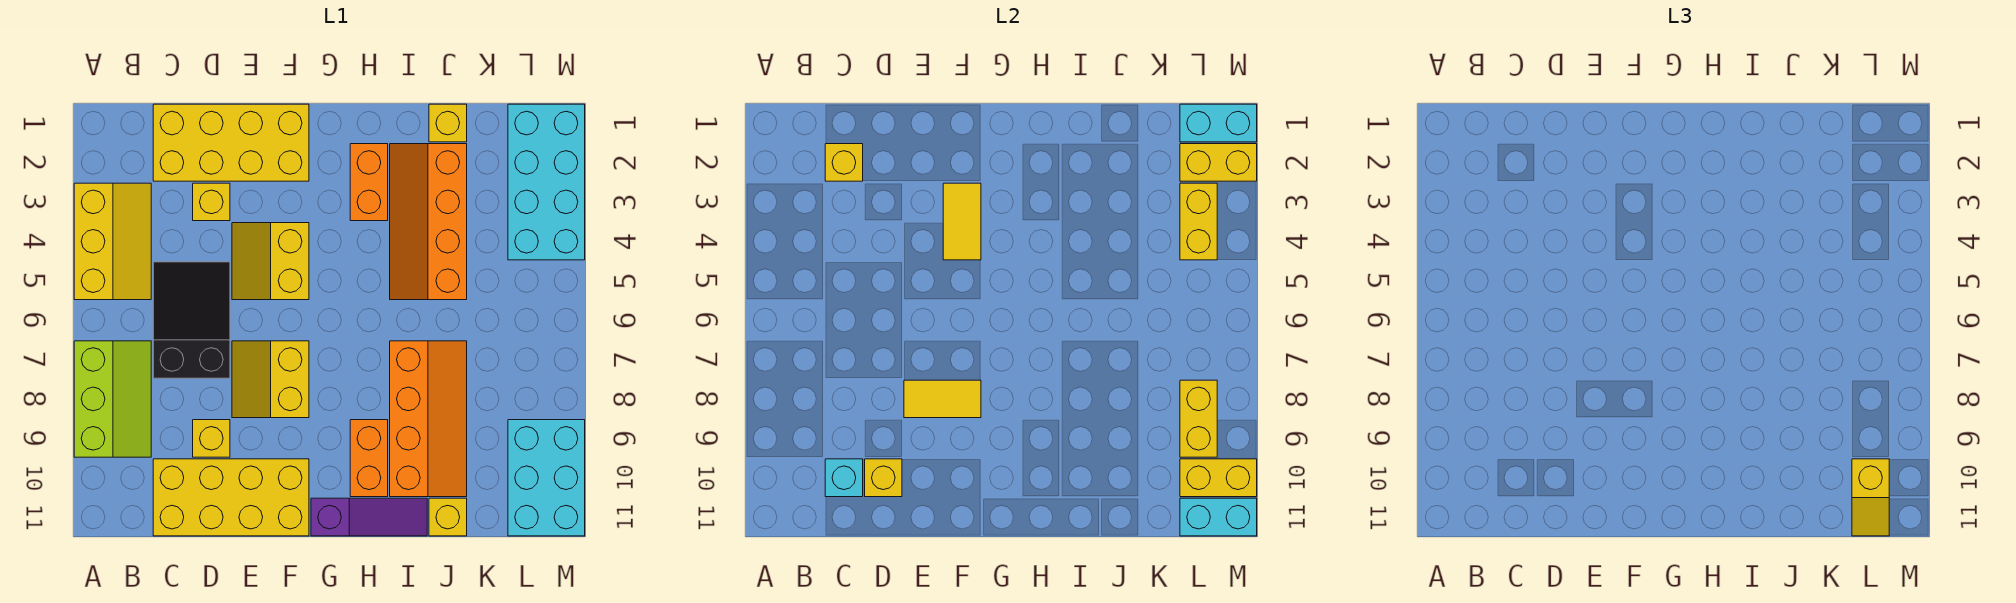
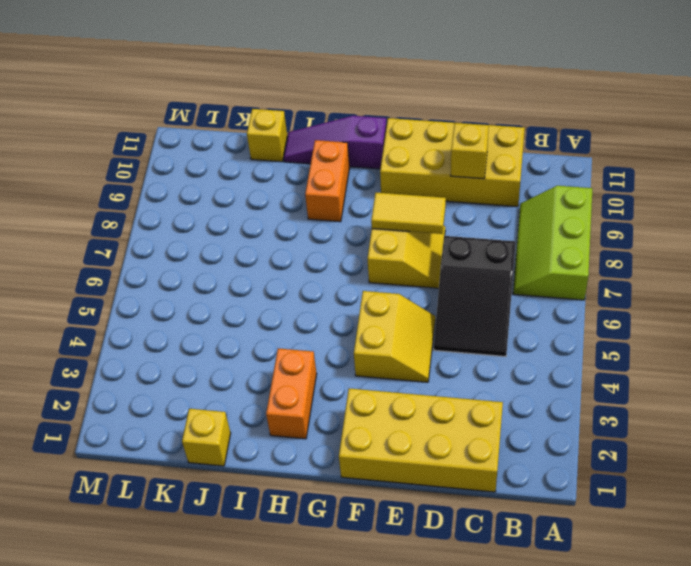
none -> yellow 2x3 slope [74,183,151,300]
none -> yellow 1x1 brick [193,183,230,221]
none -> yellow 1x1 brick [193,420,230,457]
none -> orange 2x4 slope [390,144,467,300]

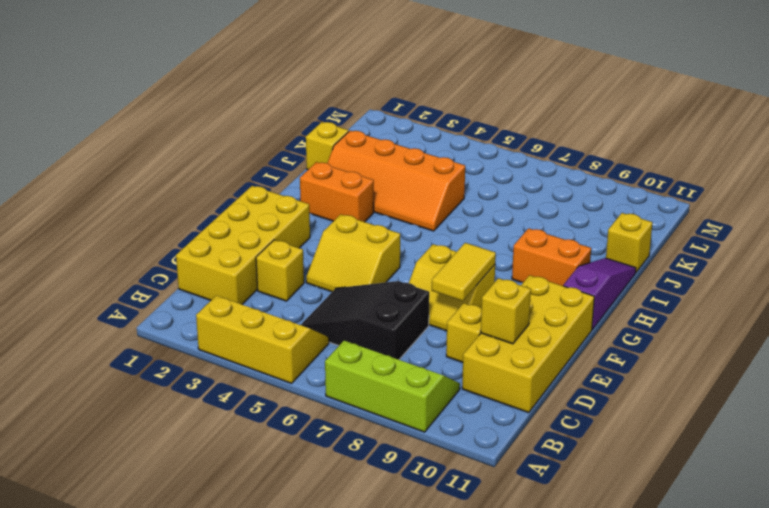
none -> orange 2x4 slope [390,341,467,497]
none -> cyan 2x4 brick [508,104,585,260]
none -> cyan 2x3 brick [508,420,585,536]
none -> yellow 1x1 brick [825,144,863,181]

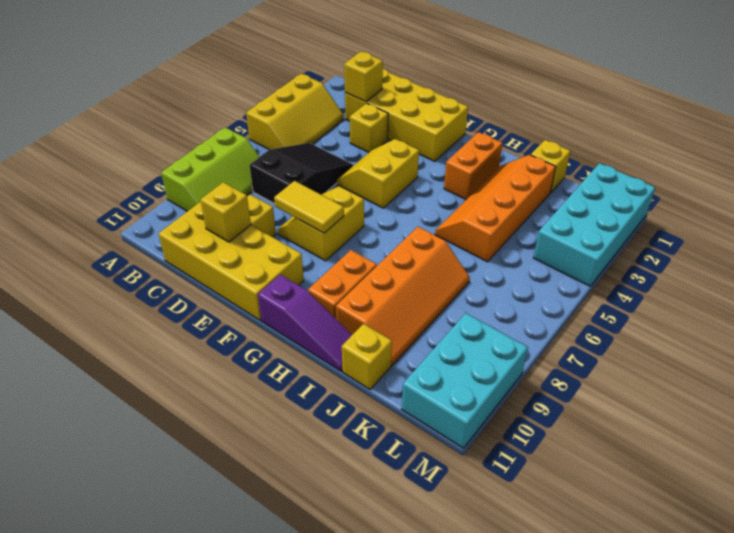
none -> cyan 1x1 brick [825,459,863,497]
none -> yellow 1x2 tile [943,183,981,260]
none -> cyan 1x2 brick [1180,104,1257,142]
none -> yellow 1x2 brick [1180,144,1257,181]

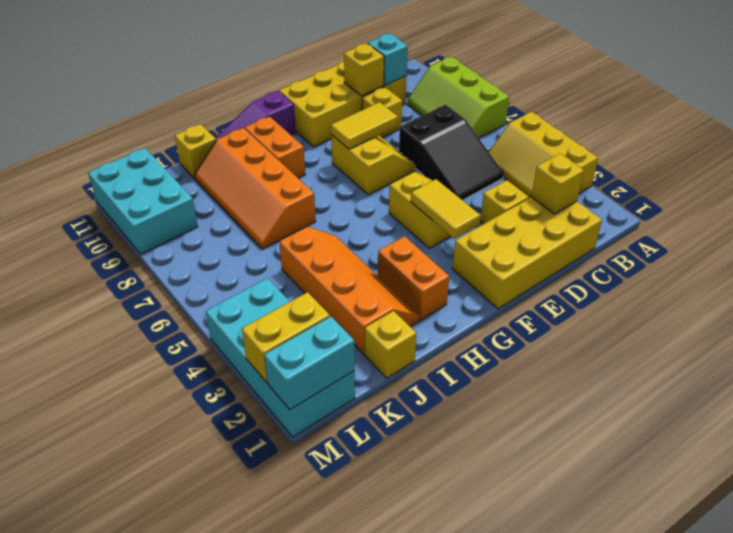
none -> yellow 1x2 brick [1180,183,1217,260]
none -> yellow 1x2 brick [1180,380,1217,457]
none -> yellow 1x2 brick [1180,459,1257,497]
none -> cyan 1x2 brick [1180,498,1257,536]

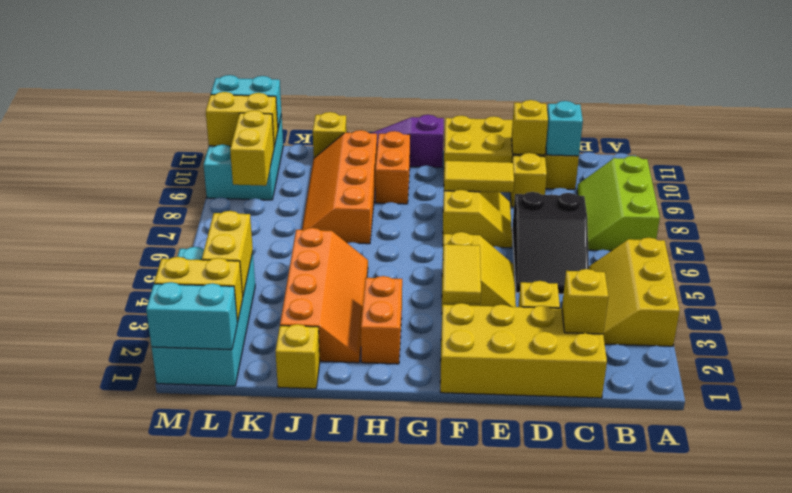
none -> yellow 1x2 slope [1852,459,1889,536]

